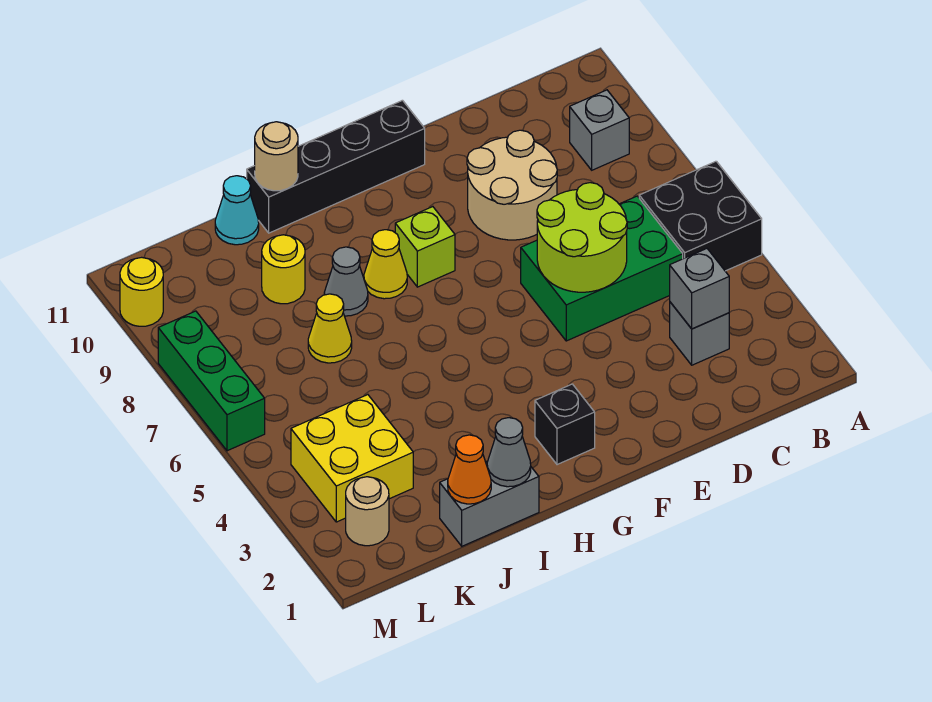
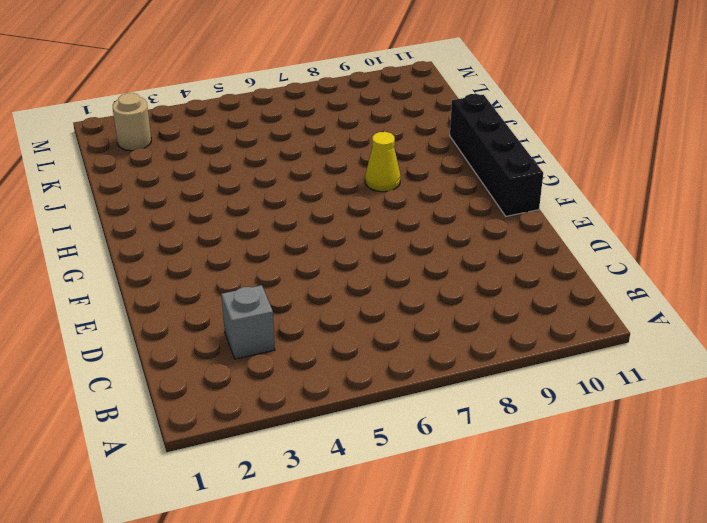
none -> black 2x2 brick [639,161,762,271]
none -> grey 1x1 brick [570,90,629,170]
none -> green 2x3 brick [521,196,683,341]

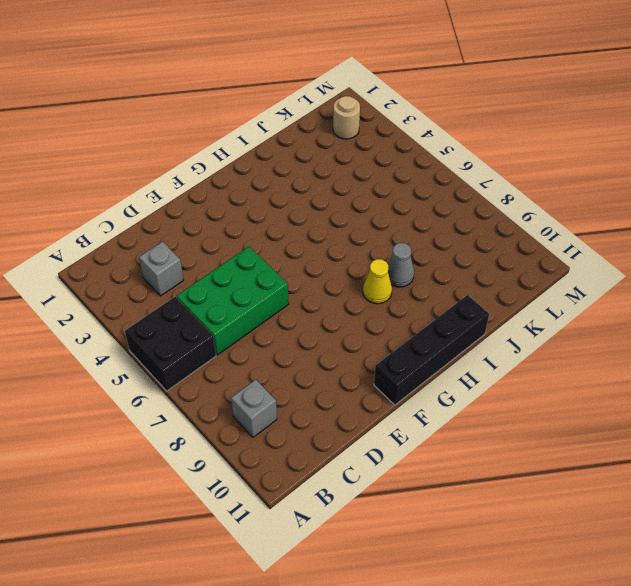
none -> tan 2x2 round brick [467,130,557,240]
none -> black 1x1 brick [535,384,595,465]
none -> lime 1x1 brick [395,207,455,287]

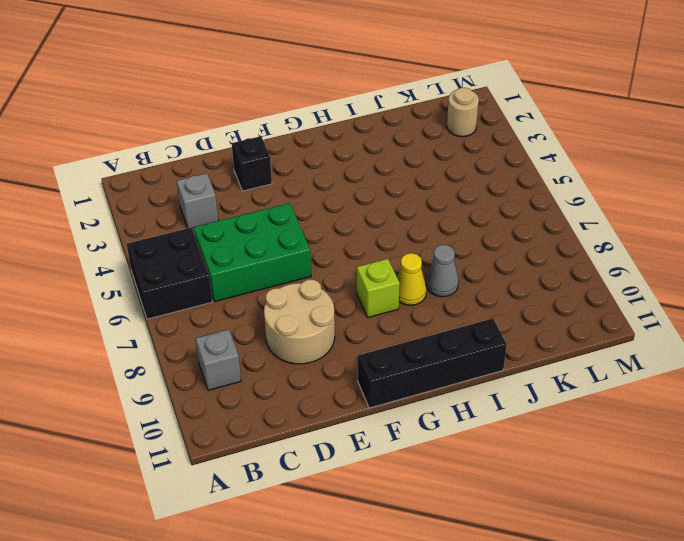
black 1x1 brick [232,136,272,191] -> black 1x1 brick moved to [535,384,595,465]
none -> grey 1x2 brick [440,461,539,546]
none -> yellow 1x1 cone [308,294,352,363]
none -> yellow 1x1 round brick [262,235,305,304]

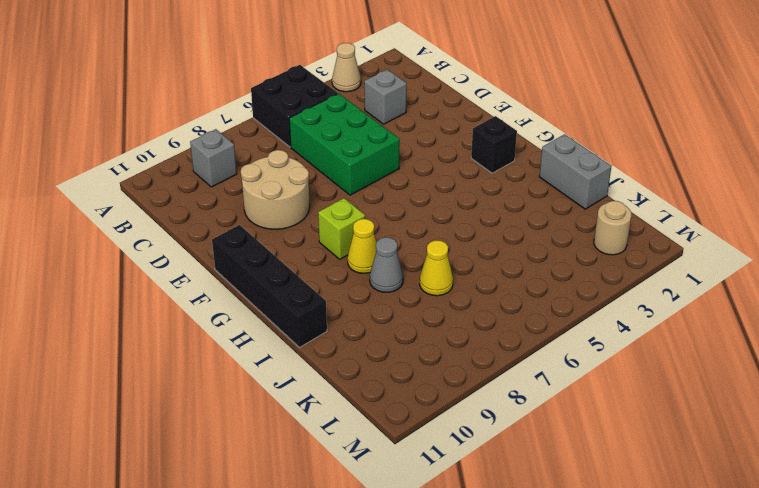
tan 1x1 cone [332,43,361,92] -> none
none -> yellow 1x1 round brick [262,235,305,304]
none -> cyan 1x1 cone [215,176,259,245]
none -> yellow 2x2 brick [291,395,413,522]

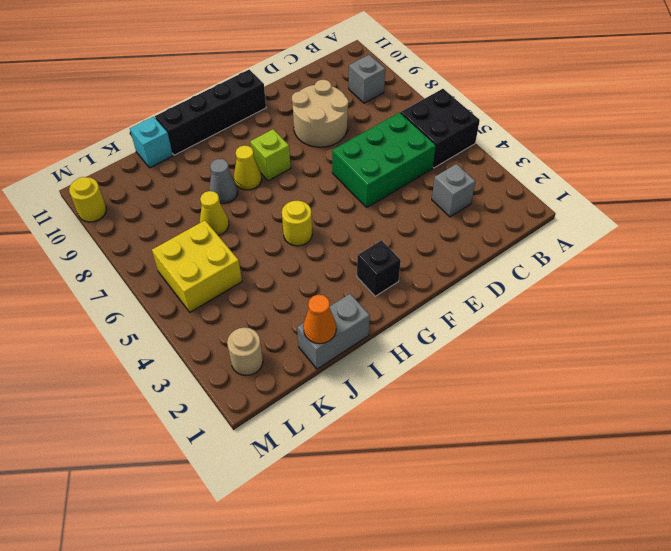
yellow 1x1 round brick [282,201,312,246] -> yellow 1x1 round brick moved to [262,235,305,304]
cyan 1x1 brick [130,117,173,168] -> cyan 1x1 cone [215,176,259,245]
yellow 2x2 brick [152,221,242,312] -> yellow 2x2 brick moved to [291,395,413,522]
none -> green 1x3 brick [158,311,265,451]
none -> grey 1x1 brick [670,249,729,329]
none -> lime 2x2 round brick [537,183,627,292]

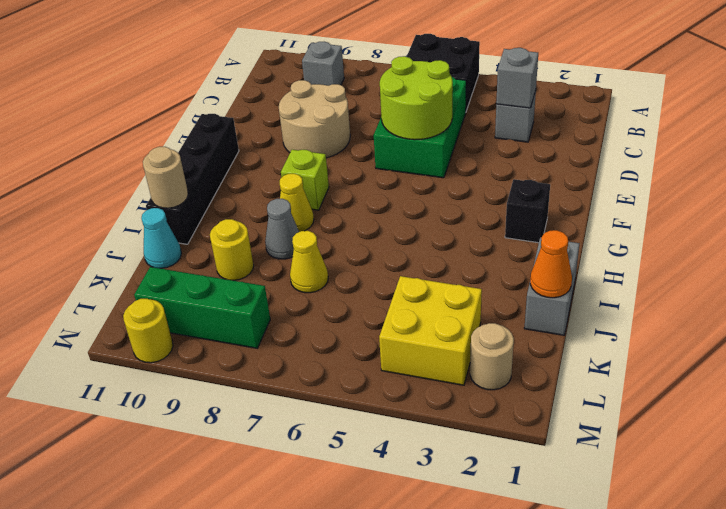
green 1x3 brick [134,267,270,348] -> green 1x3 brick moved to [158,311,265,451]
none -> grey 1x1 cone [487,418,531,487]

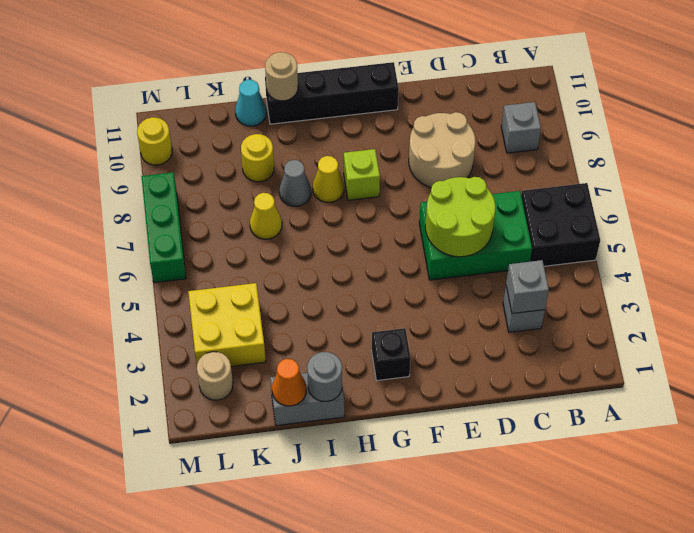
grey 1x1 round brick [307,352,342,401] -> grey 1x1 cone [487,418,531,487]

